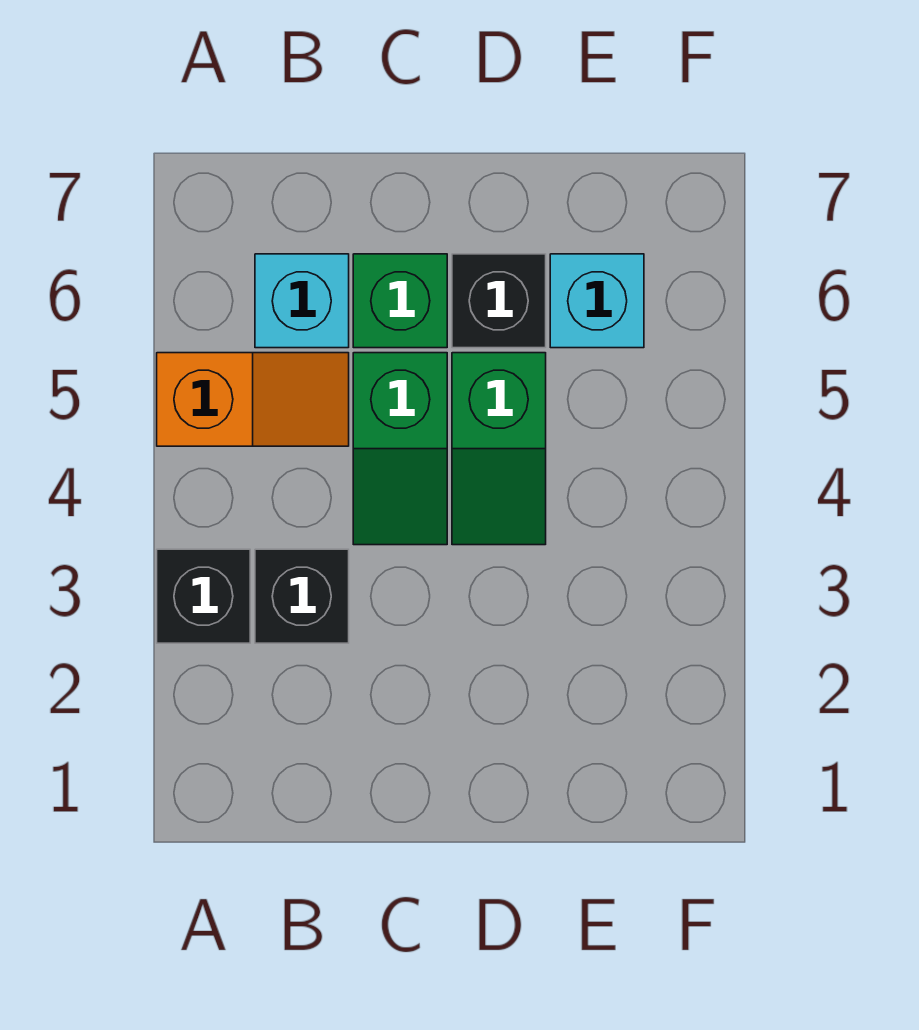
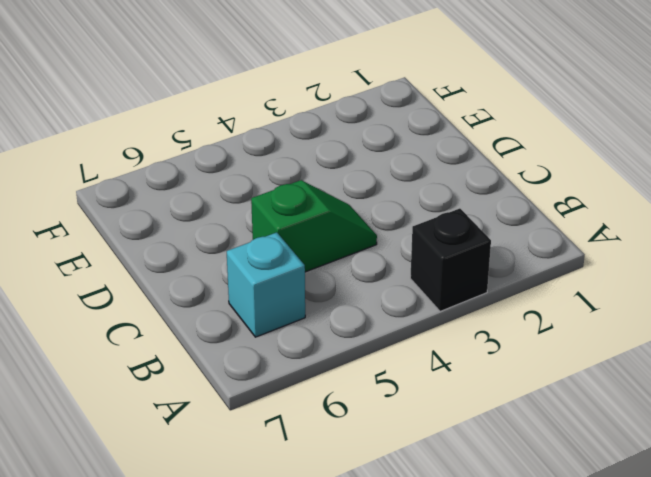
none -> orange 1x2 slope [157,353,349,446]
none -> black 1x1 brick [255,549,349,643]

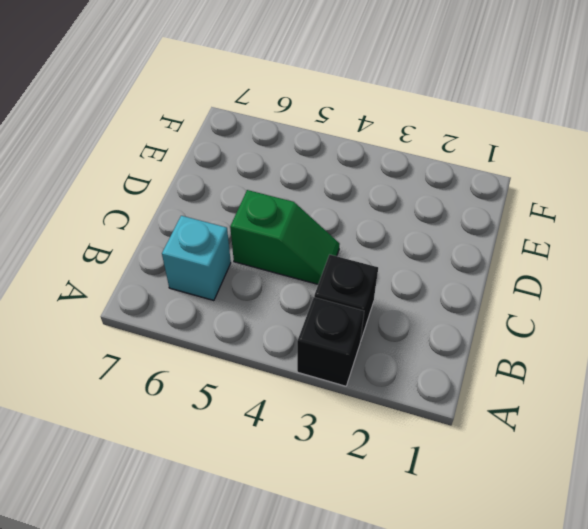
none -> orange 1x2 slope [157,353,349,446]
none -> green 1x1 brick [353,254,447,348]

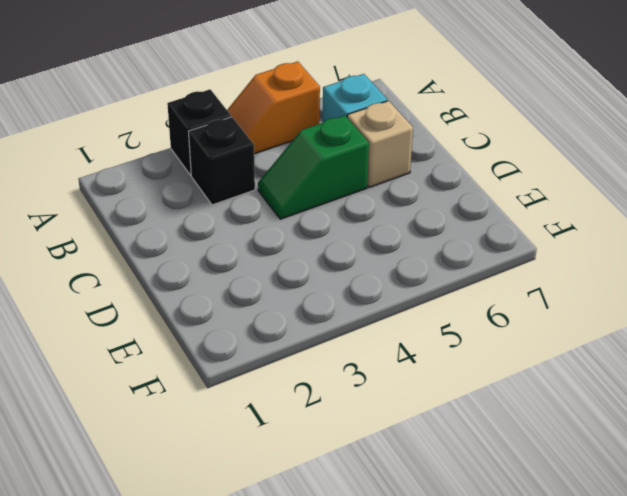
orange 1x2 slope [227,61,320,154] -> orange 1x2 slope turned to [157,353,349,446]
tan 1x1 brick [347,101,413,187] -> green 1x1 brick [353,254,447,348]
none -> green 1x2 slope [452,353,546,545]
none -> black 1x1 brick [452,254,546,348]

